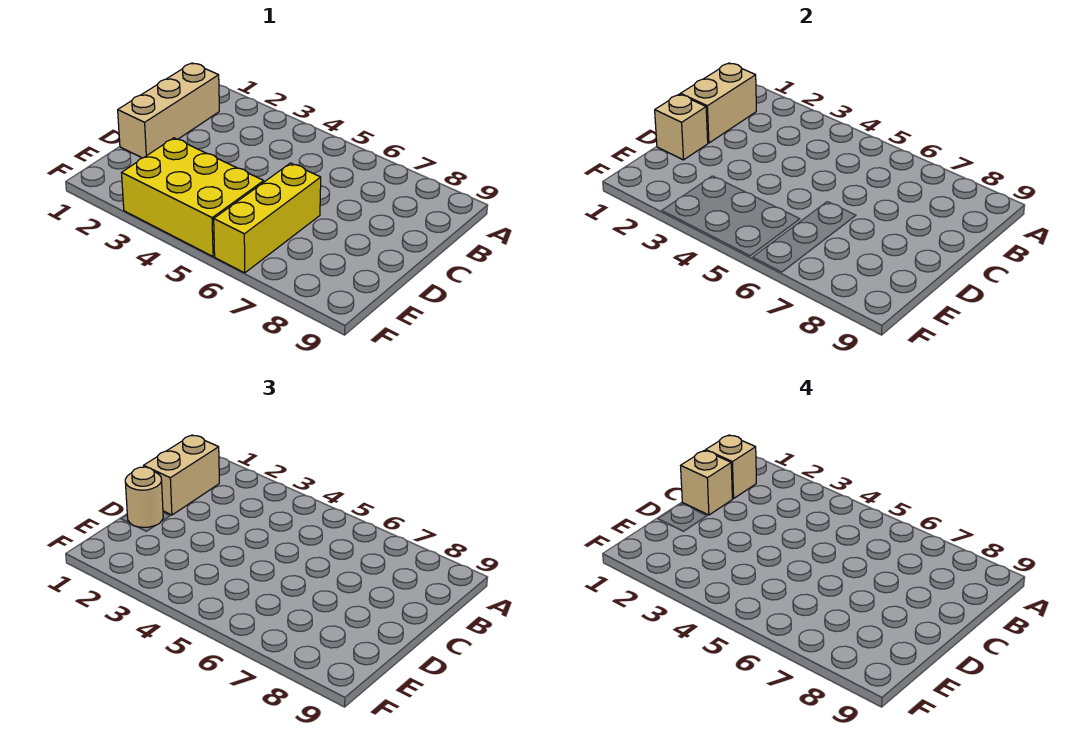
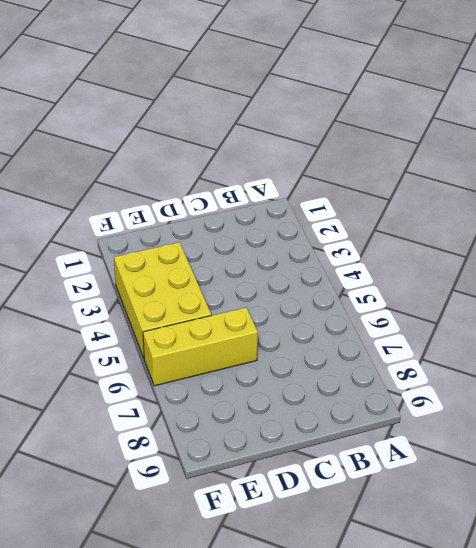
none -> tan 1x3 brick [118,63,219,158]
none -> tan 1x2 brick [681,63,756,143]

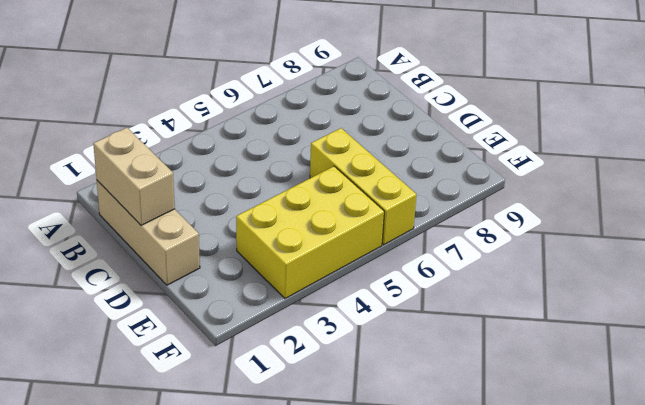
none -> tan 1x1 brick [655,94,708,160]
none -> tan 1x2 brick [144,435,219,515]

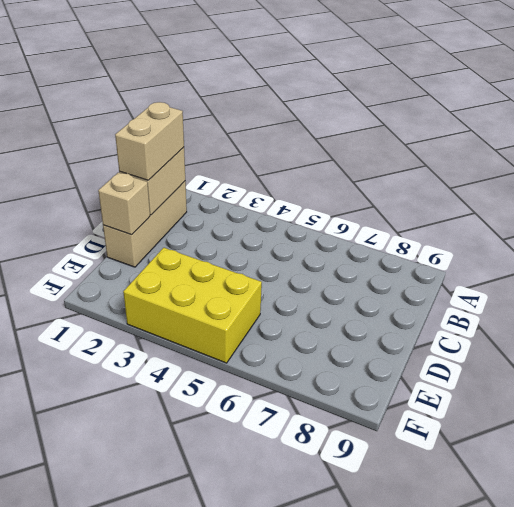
none -> yellow 1x3 brick [214,163,321,273]
none -> tan 1x1 round brick [125,467,163,527]

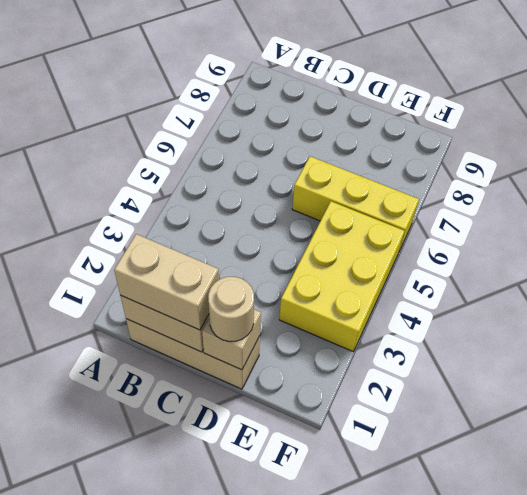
none -> tan 1x1 brick [706,435,756,499]
none -> tan 1x1 brick [681,450,732,515]

